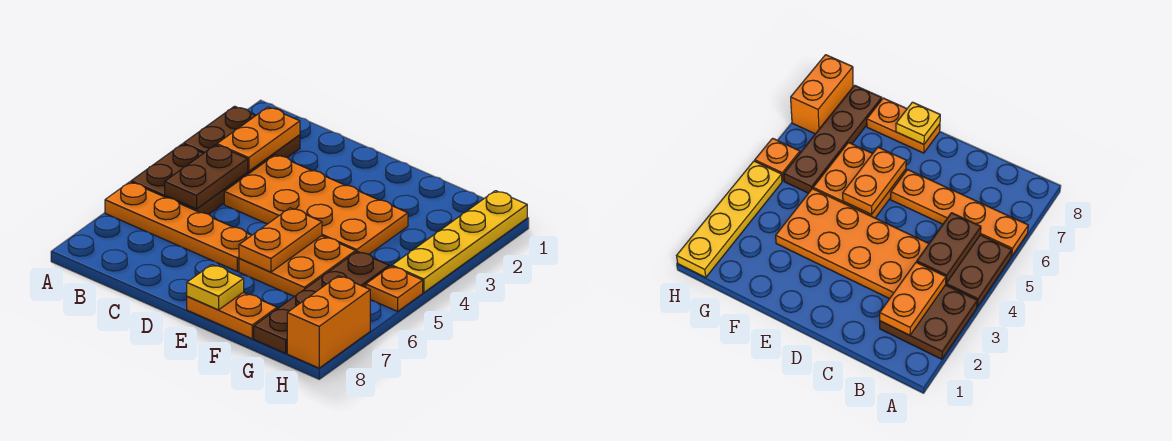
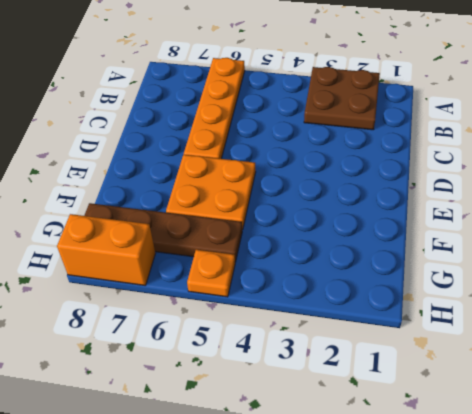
none -> brown 2x2 plate [131,144,248,214]
none -> orange 2x4 plate [224,155,408,254]
none -> orange 1x2 plate [187,292,277,339]

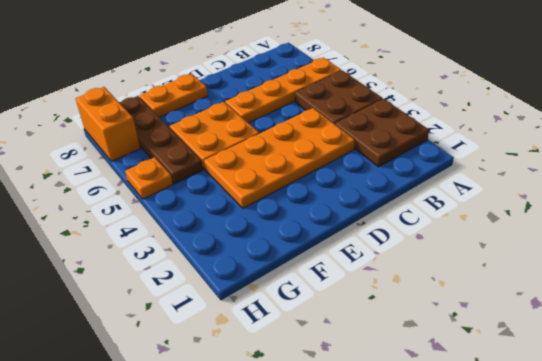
none -> yellow 1x4 plate [392,191,527,293]
none -> orange 1x2 plate [217,107,300,171]
none -> brown 1x2 plate [165,145,248,209]

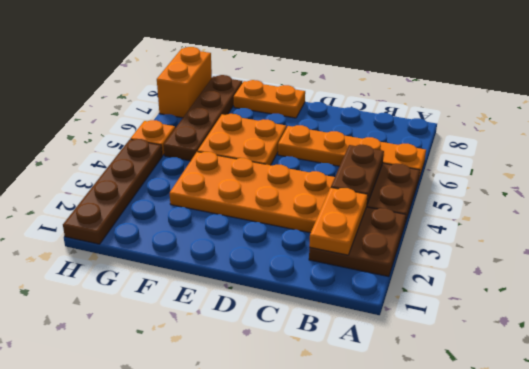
brown 1x4 plate [63,139,162,244] -> yellow 1x4 plate [392,191,527,293]
none -> orange 1x2 plate [239,208,322,272]
none -> yellow 1x1 plate [187,265,244,310]

